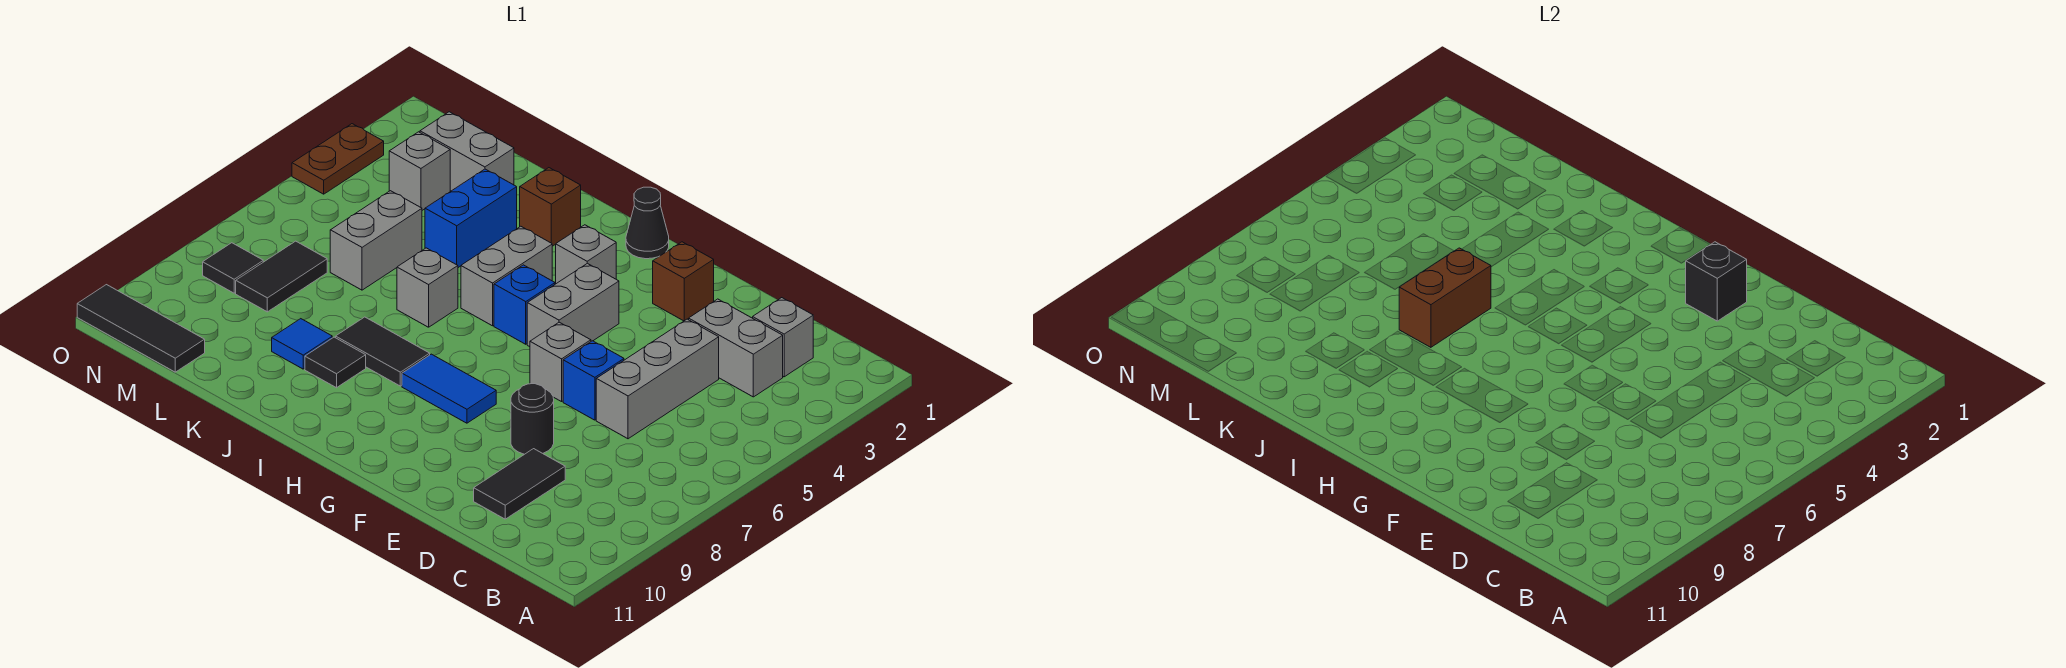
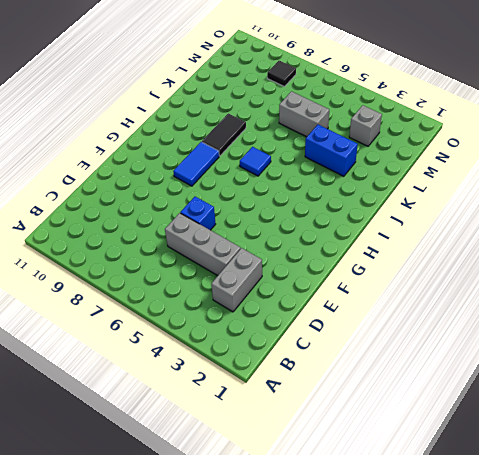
blue 1x1 tile [240,147,271,176] -> blue 1x1 tile moved to [272,319,332,369]
none -> grey 1x1 brick [753,298,813,377]
none -> black 1x2 tile [474,449,565,519]
none -> black 1x1 round brick [511,384,554,454]

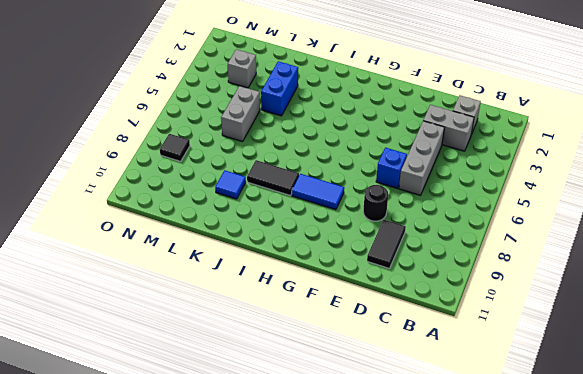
none -> brown 1x1 brick [653,242,714,321]
none -> grey 1x1 brick [530,322,591,402]
none -> grey 1x2 brick [527,263,619,347]

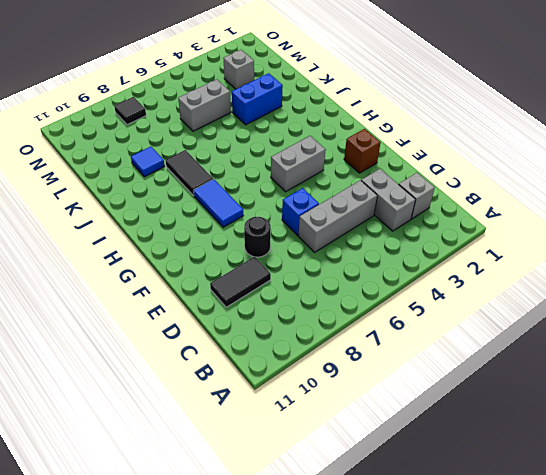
none -> grey 1x1 brick [530,322,591,402]
none -> black 1x1 cone [626,187,669,259]
none -> grey 1x1 brick [556,225,616,284]

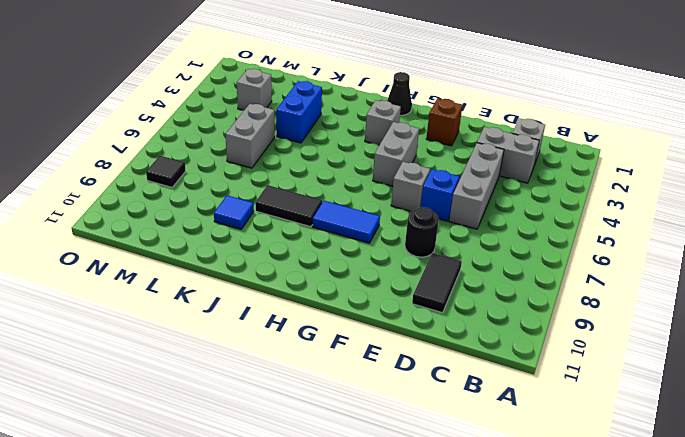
none -> blue 1x1 brick [494,265,555,344]
none -> grey 1x2 brick [461,226,552,326]
none -> brown 1x1 brick [520,168,581,246]

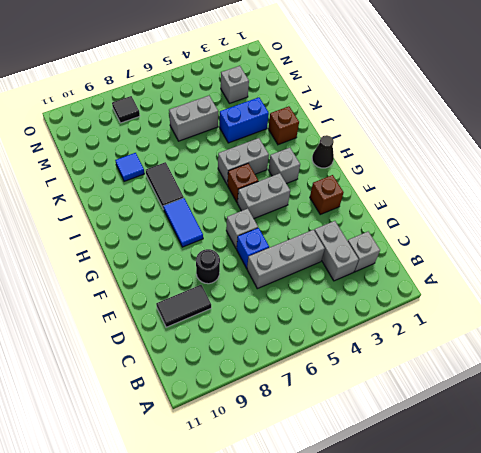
brown 1x1 brick [228,163,258,203] -> blue 1x1 brick [494,265,555,344]
none -> grey 1x1 brick [397,248,458,327]
none -> black 1x1 tile [305,337,366,388]
none -> grey 1x2 brick [420,112,514,191]

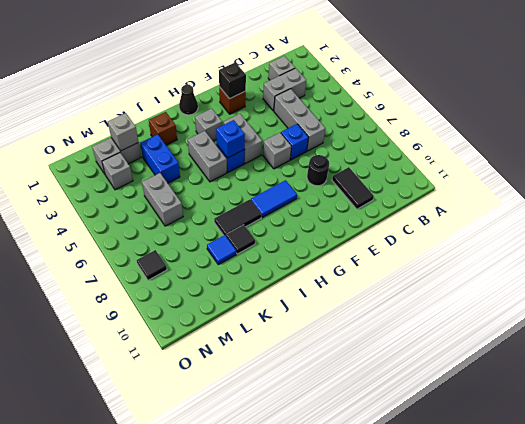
blue 1x1 brick [216,120,245,158] -> none
grey 1x1 brick [108,113,139,151] -> grey 1x1 brick moved to [397,248,458,327]
none -> black 1x2 tile [236,241,327,312]
none -> black 1x3 tile [77,285,205,372]
none -> brown 1x2 plate [292,124,384,194]

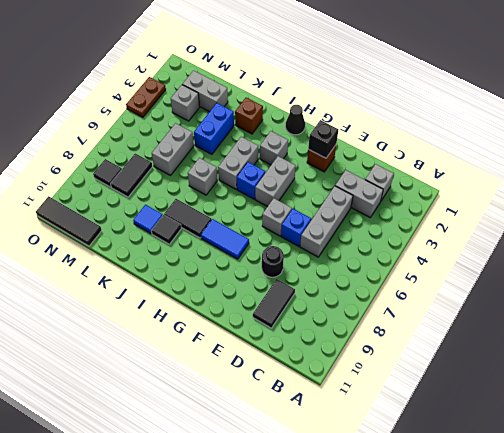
none -> brown 1x2 brick [1399,248,1491,347]

